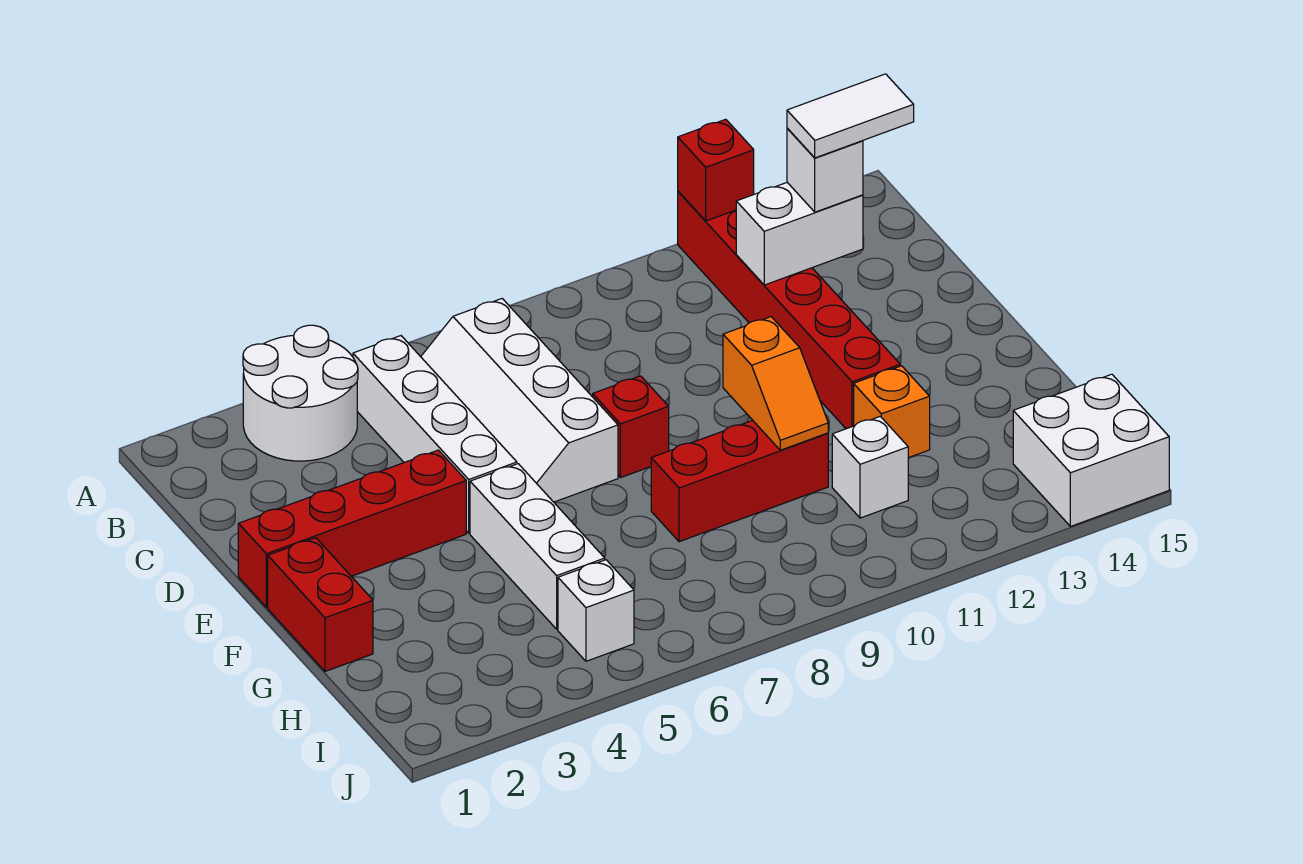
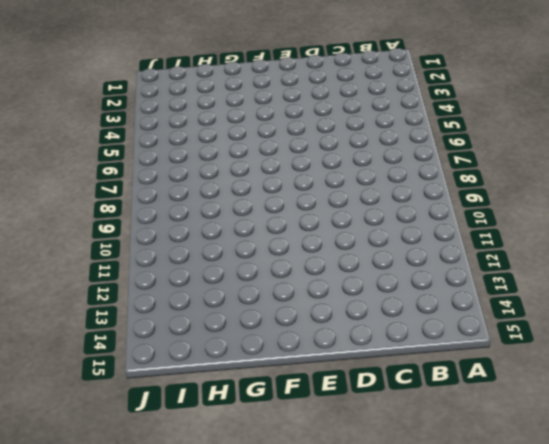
none -> white 2x2 round brick [243,325,358,461]
none -> red 1x6 brick [678,191,900,429]
none -> white 1x4 brick [353,336,517,533]

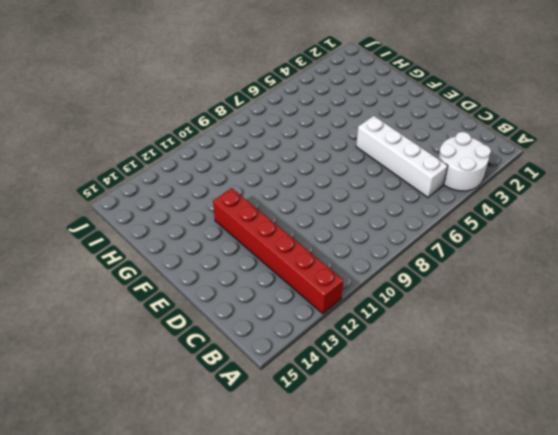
none -> white 2x4 slope [421,299,618,502]
none -> red 1x4 brick [238,450,466,607]
none -> red 1x1 brick [593,376,669,478]

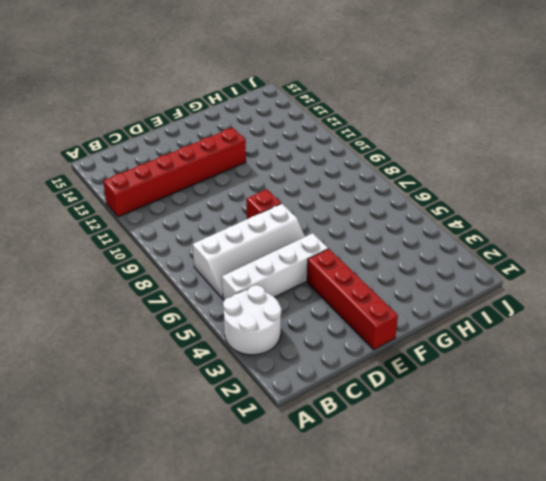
none -> red 1x2 brick [268,538,373,671]
none -> white 1x3 brick [470,464,605,629]
none -> red 1x3 brick [651,420,828,542]

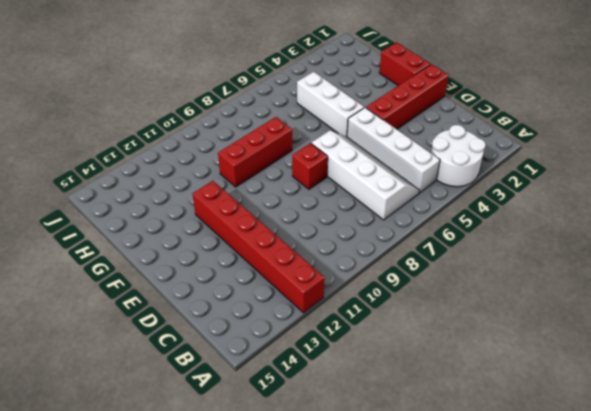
none -> orange 1x1 brick [854,366,930,458]
none -> white 1x1 brick [832,416,908,518]
none -> white 1x1 brick [558,560,634,661]

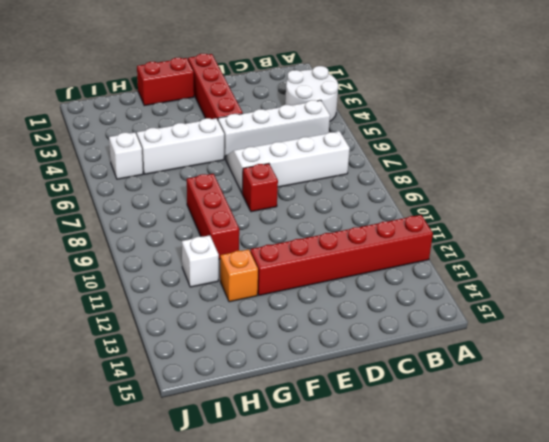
none -> white 2x2 brick [1013,374,1169,526]
none -> red 1x1 brick [678,119,754,221]
none -> white 1x2 brick [736,183,863,285]

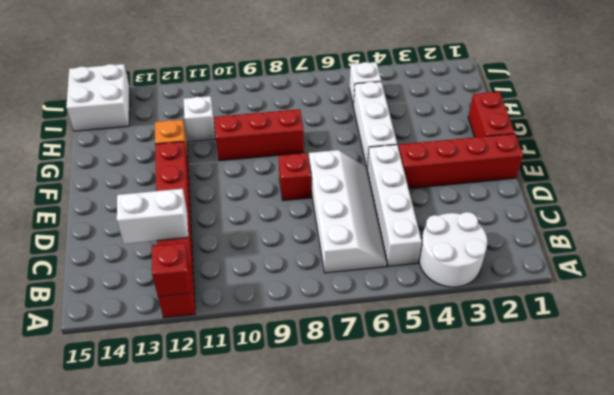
none -> orange 1x2 slope [723,317,828,450]
none -> white 1x1 brick [787,128,863,212]
none -> white 1x2 tile [787,74,914,158]

